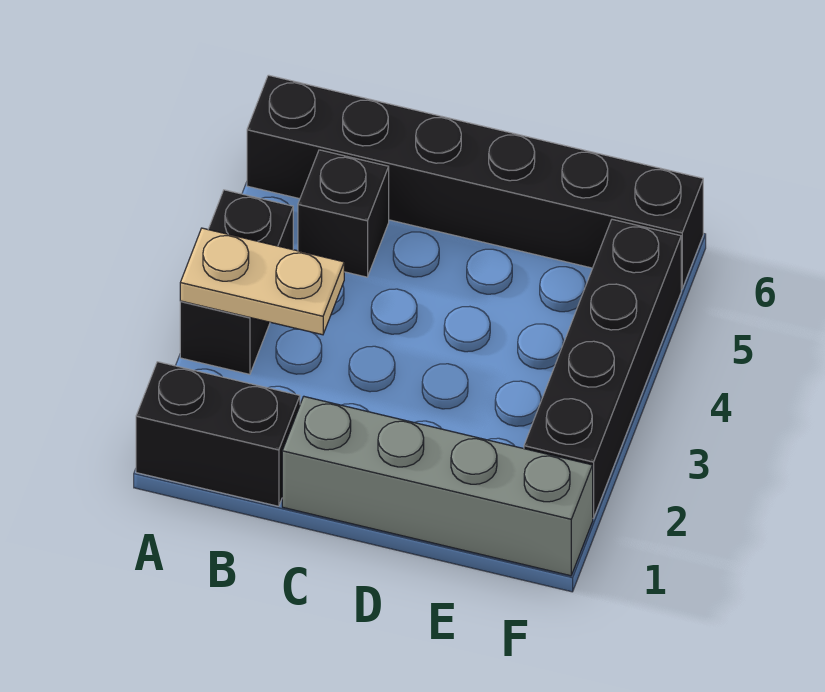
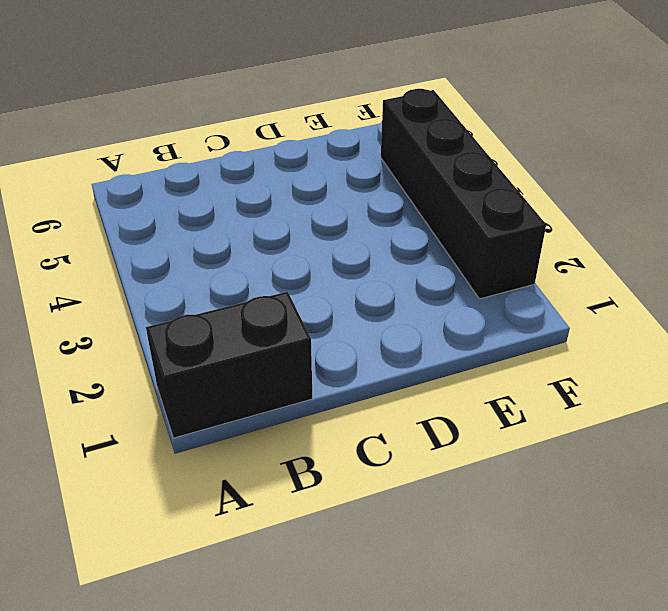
none -> black 1x2 brick [180,190,293,374]
none -> black 1x6 brick [247,75,703,289]

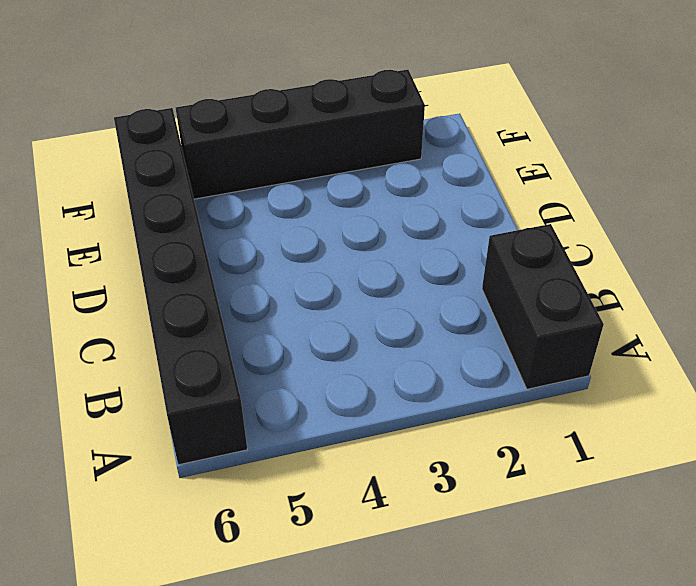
none -> black 1x2 brick [180,190,293,374]
none -> black 1x1 brick [298,150,389,277]

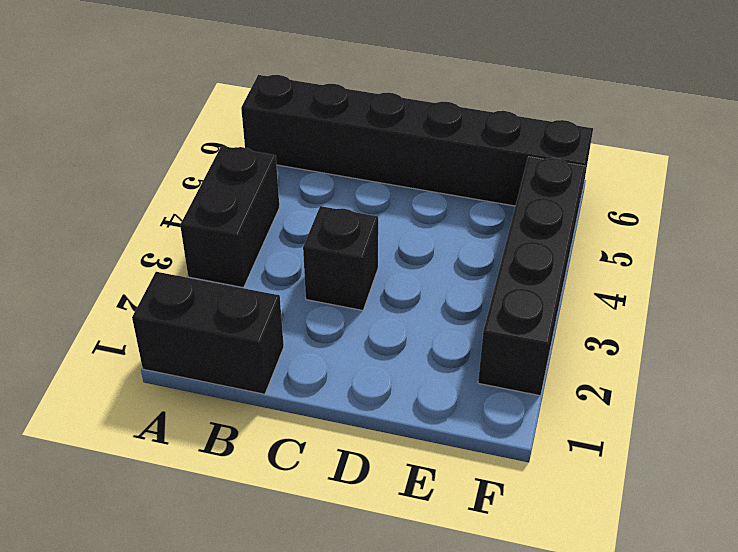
black 1x1 brick [303,206,378,310] -> black 1x1 brick moved to [298,150,389,277]
none -> grey 1x4 brick [282,397,593,576]
none -> tan 1x2 plate [180,228,344,335]

